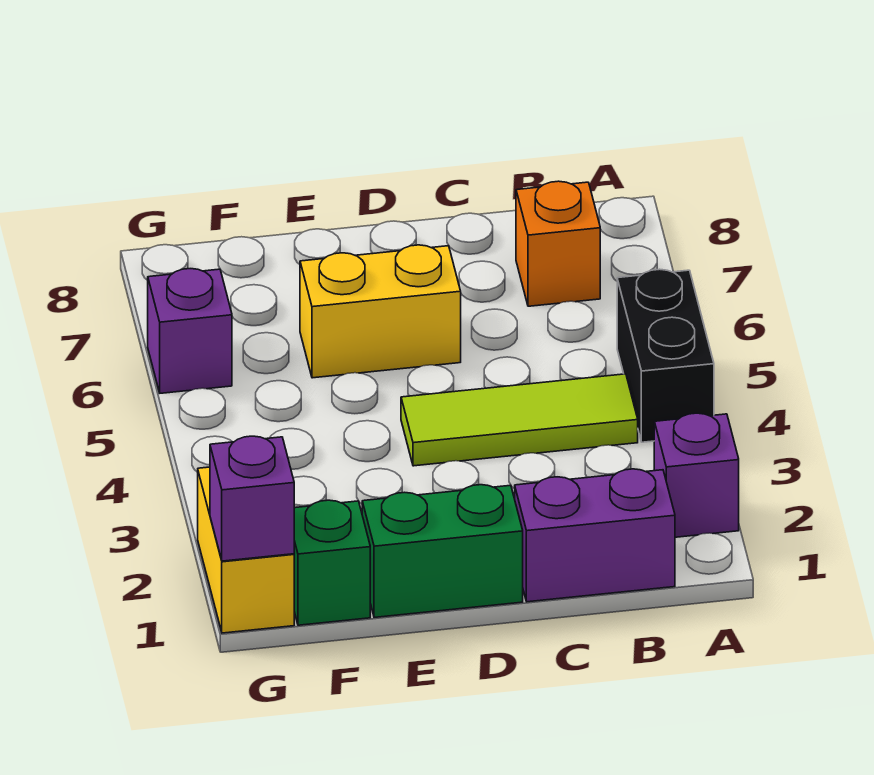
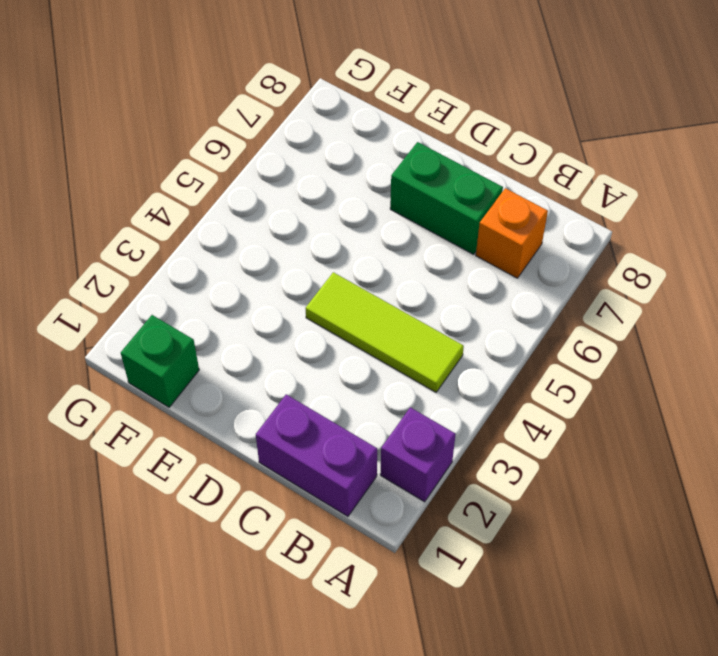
green 1x2 brick [390,142,503,254] -> green 1x2 brick moved to [362,485,523,617]
none -> black 1x2 brick [617,269,714,442]
none -> yellow 1x2 brick [300,245,461,378]

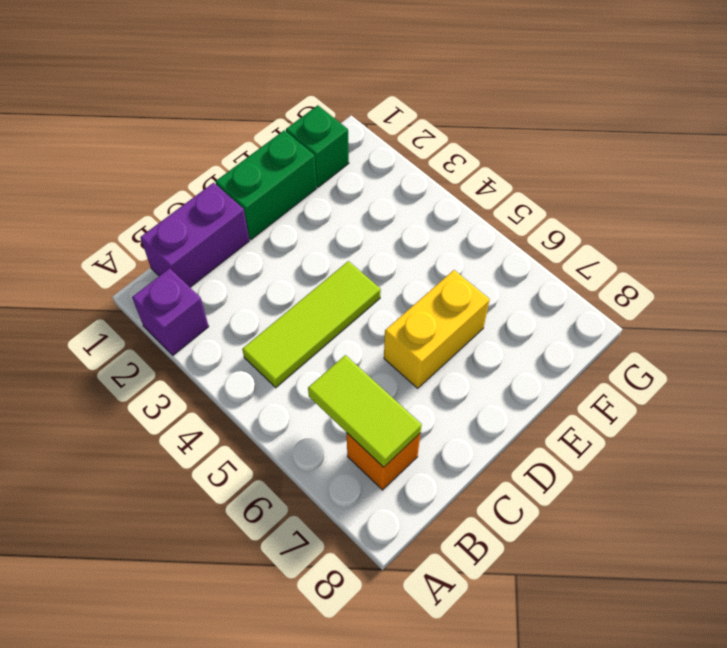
lime 1x2 tile [308,355,422,467] -> none
none -> black 1x2 brick [617,269,714,442]
none -> yellow 1x2 brick [198,467,294,633]

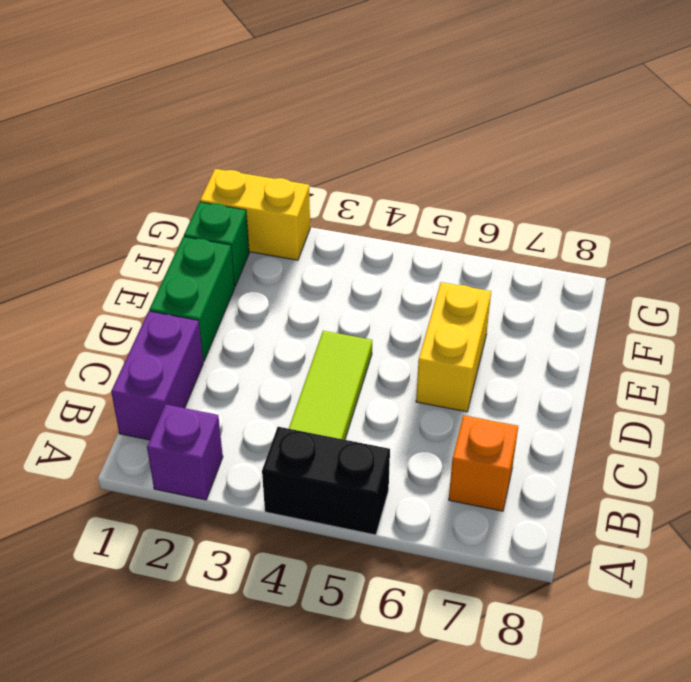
none -> purple 1x1 brick [148,269,232,393]
none -> purple 1x1 brick [210,436,294,561]

